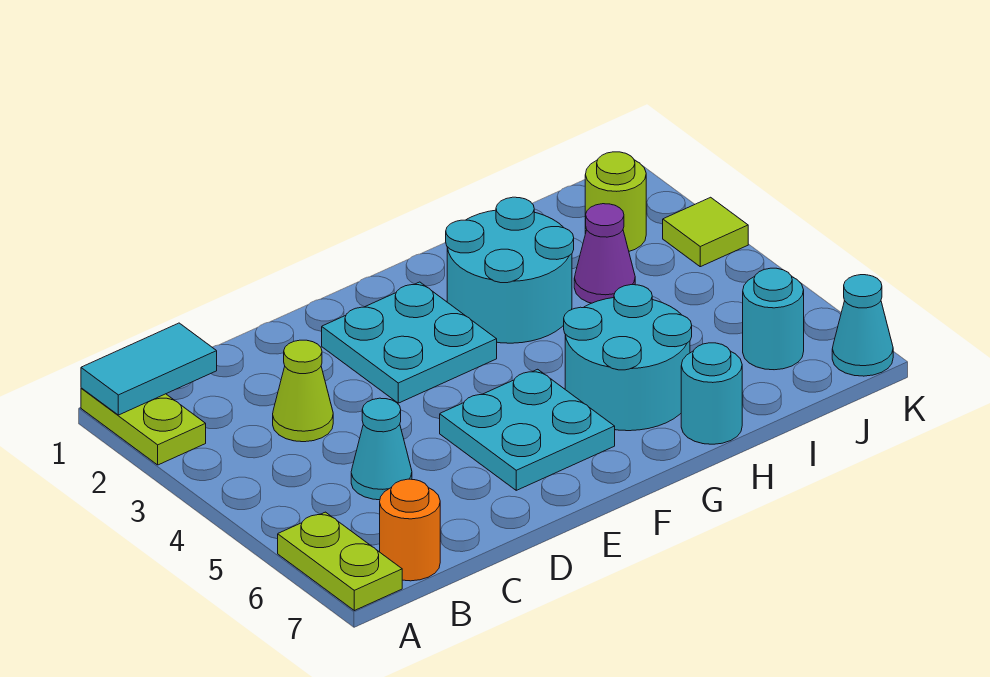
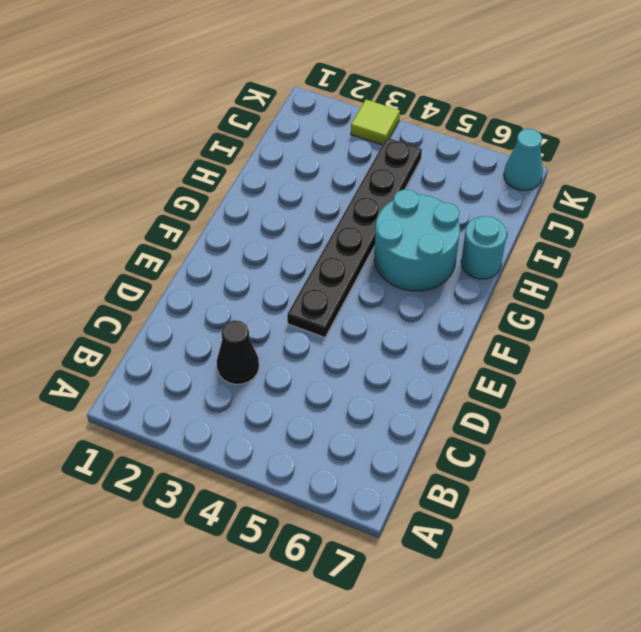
black 1x1 cone [217,320,259,384] -> lime 1x1 cone [273,340,333,442]
black 1x6 plate [287,138,422,337] -> none
none -> lime 1x2 plate [81,388,206,465]
none -> lime 1x2 plate [278,512,402,611]
none -> orange 1x1 round brick [380,479,440,581]

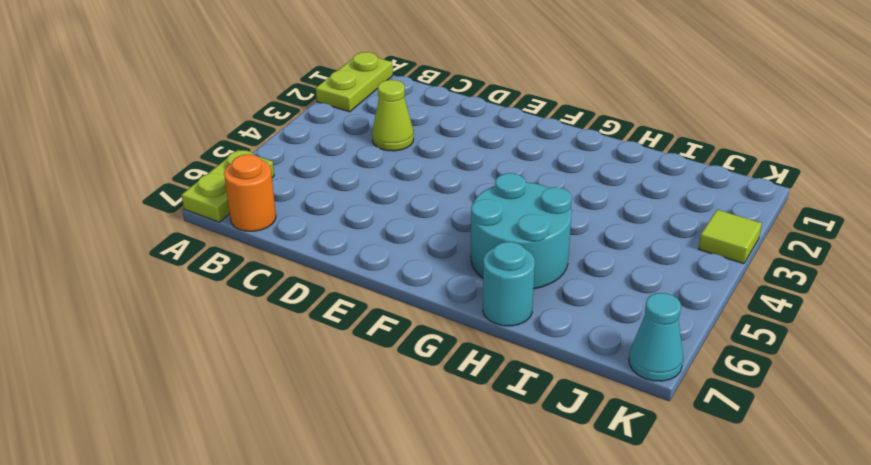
none -> cyan 1x1 cone [351,398,412,500]
none -> cyan 2x2 plate [322,282,497,403]
none -> cyan 2x2 plate [440,369,615,490]

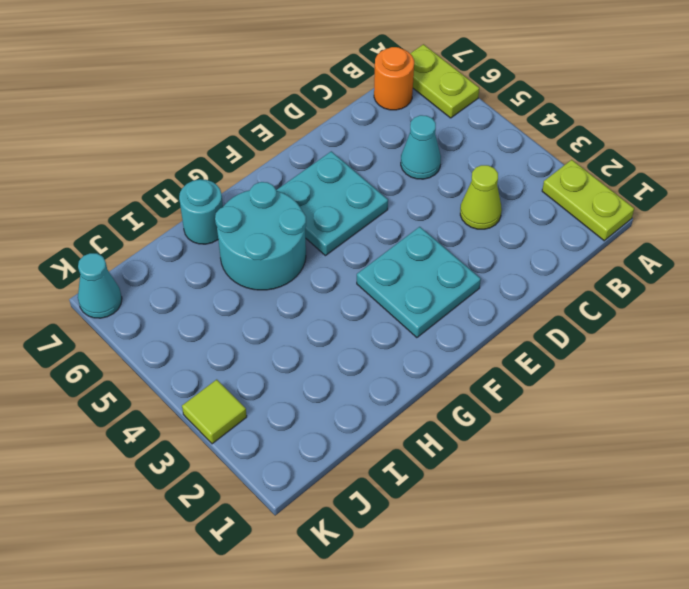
none -> cyan 2x2 round brick [446,197,574,343]
none -> purple 1x1 cone [574,204,635,303]
none -> lime 1x1 round brick [585,152,646,251]

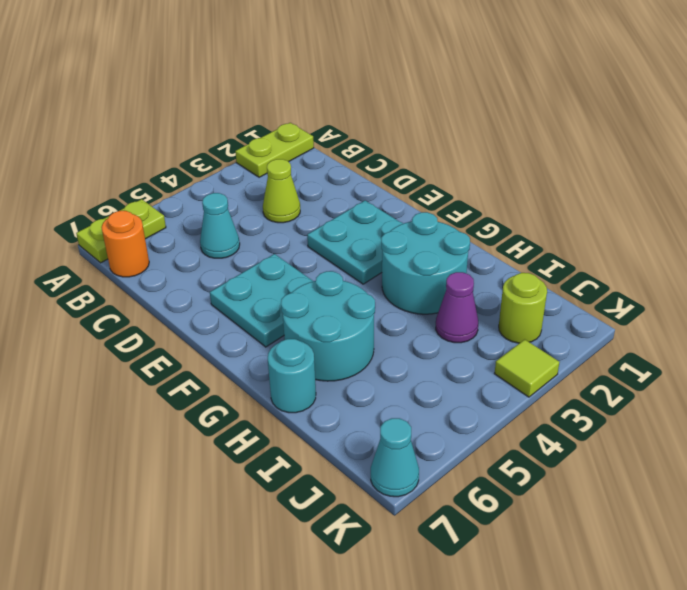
none -> cyan 1x1 round brick [743,268,804,370]
none -> cyan 1x2 tile [81,323,217,415]

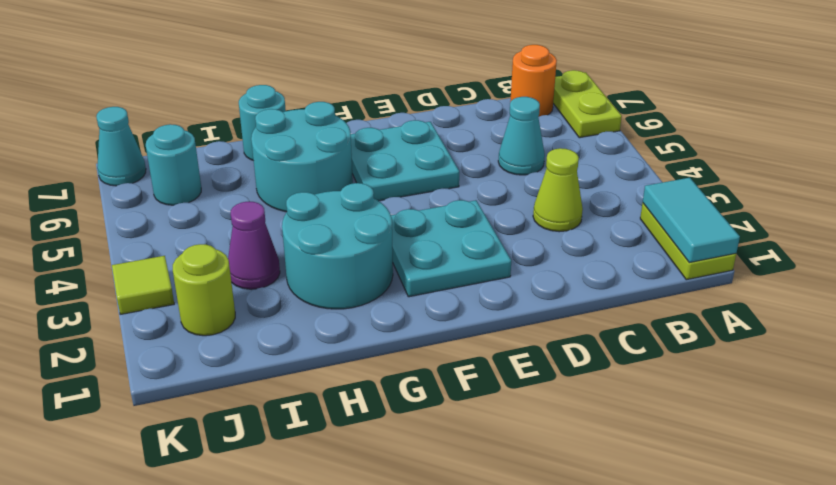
cyan 1x2 tile [643,178,740,263] -> cyan 1x2 tile turned to [81,323,217,415]

